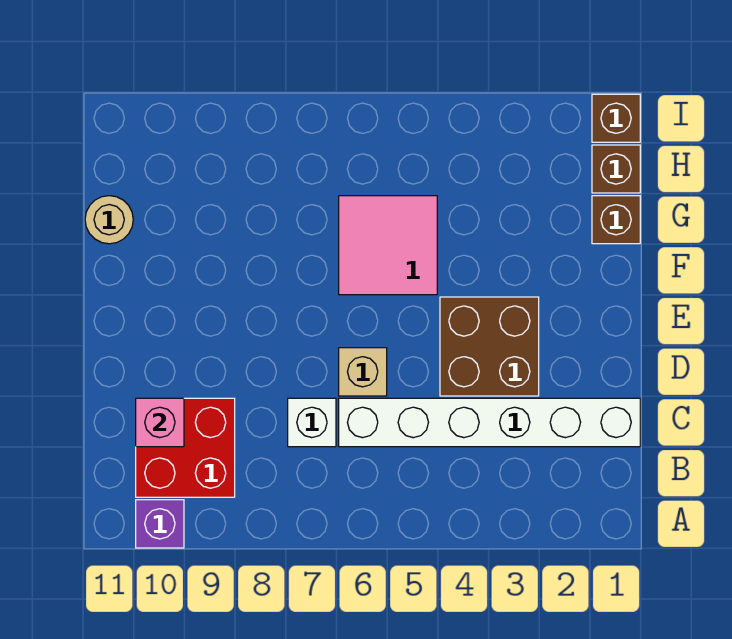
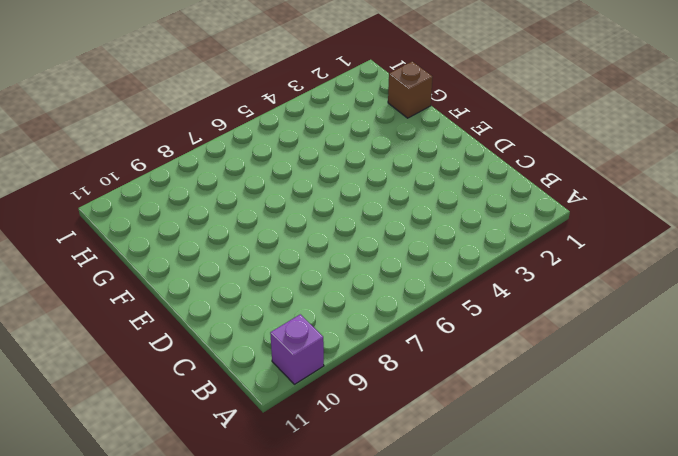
none -> red 2x2 brick [136,398,235,497]
none -> white 1x6 brick [339,398,640,447]
none -> white 1x1 brick [288,398,336,447]

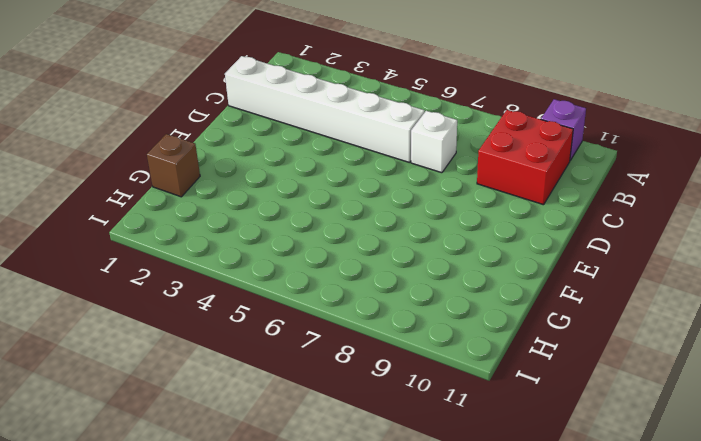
none -> brown 2x2 brick [440,297,539,396]
none -> tan 1x1 brick [339,348,387,396]
none -> pink 2x2 tile [339,196,437,295]

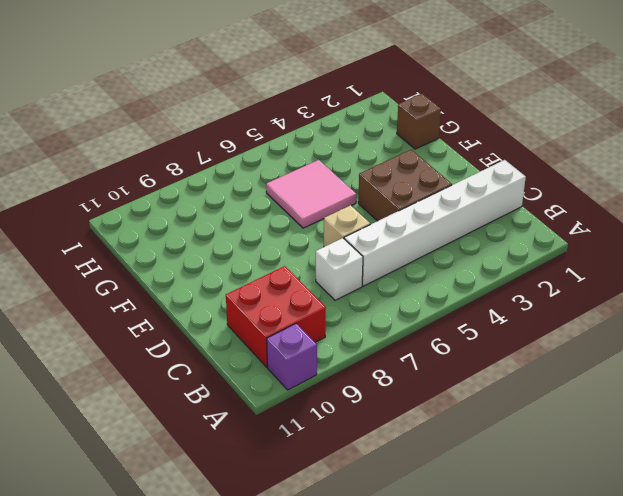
none -> tan 1x1 round brick [85,196,133,244]
none -> brown 1x1 brick [592,145,640,193]
none -> brown 1x1 brick [592,94,640,142]

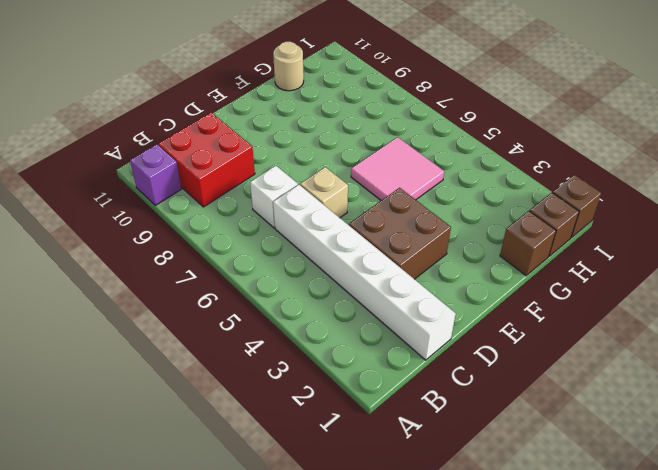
none -> pink 1x1 brick [136,398,184,447]

